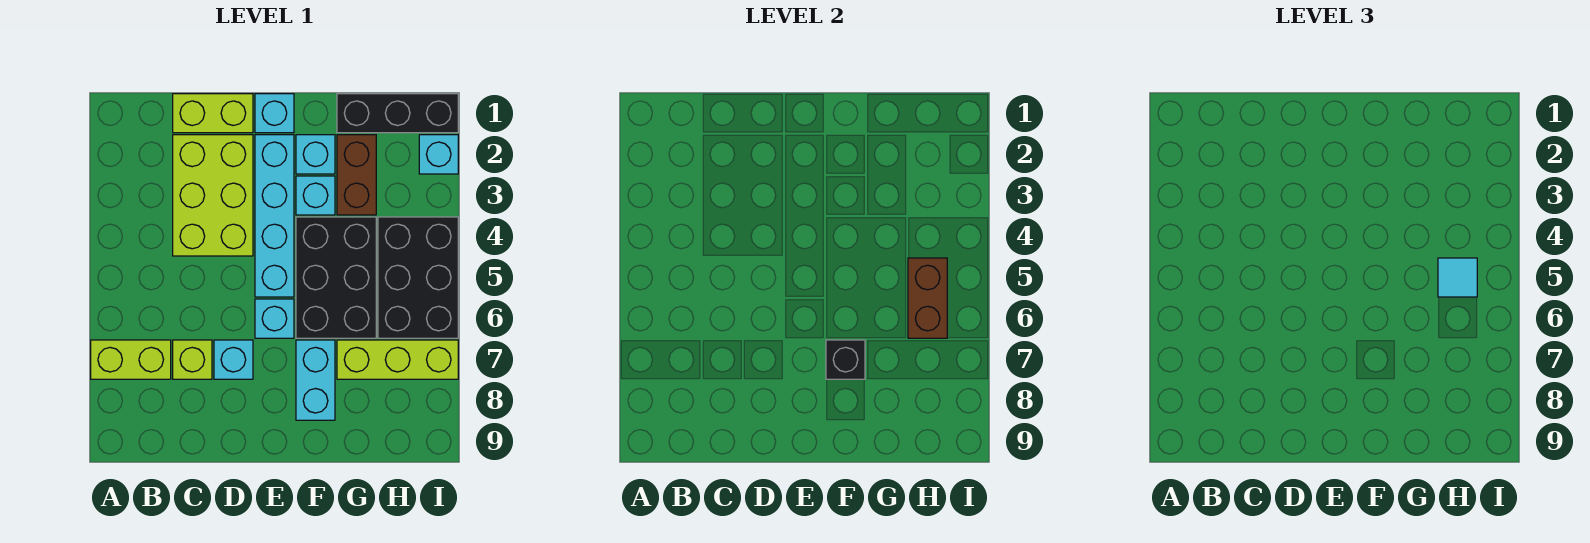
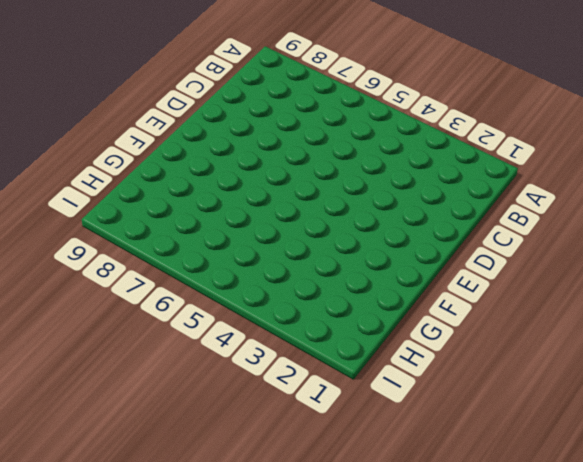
none -> lime 1x2 brick [91,340,171,379]
none -> lime 1x2 brick [173,94,253,133]
none -> lime 2x3 brick [173,135,253,256]

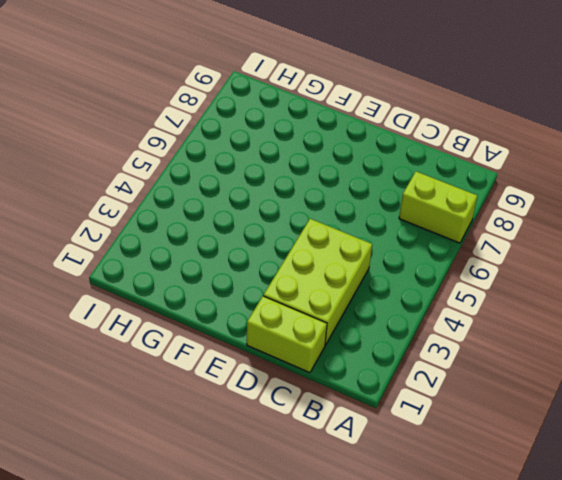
none -> lime 1x1 brick [173,340,212,379]
none -> cyan 1x1 brick [214,340,253,379]
none -> cyan 1x1 brick [255,94,294,133]

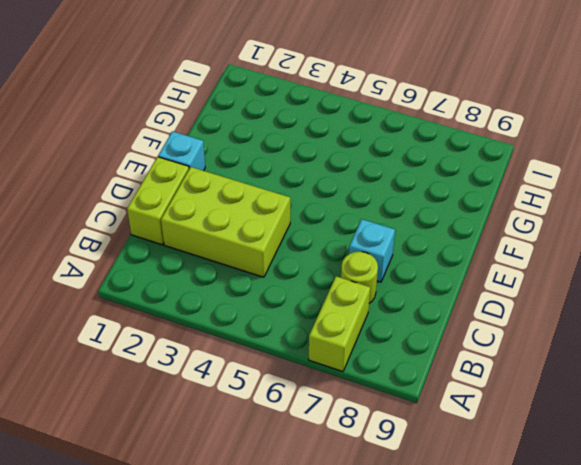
lime 1x1 round brick [341,252,378,303] -> lime 1x1 brick [173,340,212,379]
none -> cyan 1x4 brick [255,135,294,297]
none -> cyan 1x1 brick [255,299,294,338]
none -> cyan 1x1 brick [296,135,335,174]

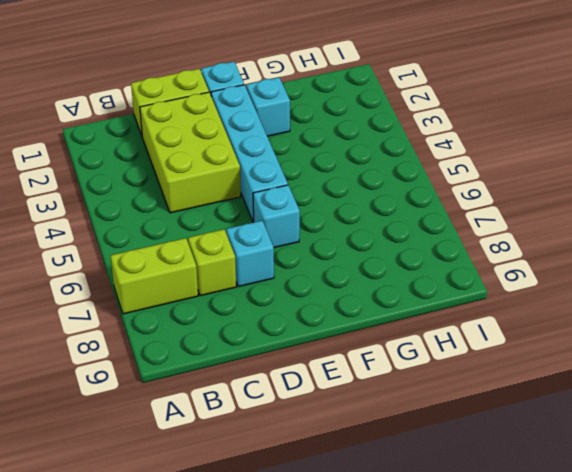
none -> cyan 1x1 brick [296,176,335,215]
none -> black 2x3 brick [296,217,376,338]
none -> cyan 1x2 brick [296,340,335,420]

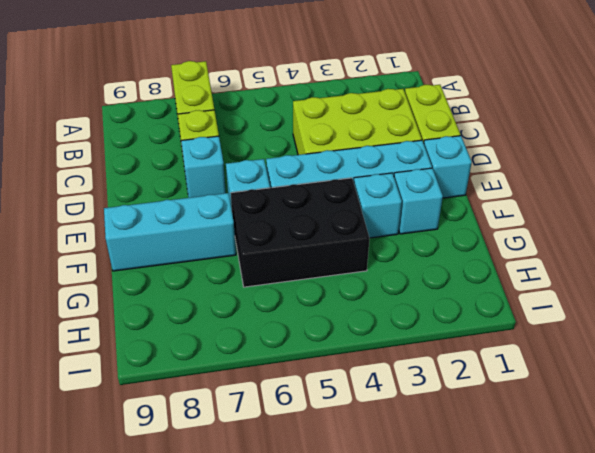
cyan 1x3 brick [104,193,236,271] -> cyan 1x2 brick [296,340,335,420]
none -> black 1x3 brick [337,94,458,133]
none -> brown 1x2 brick [337,135,376,215]
none -> lime 1x3 brick [337,340,458,379]

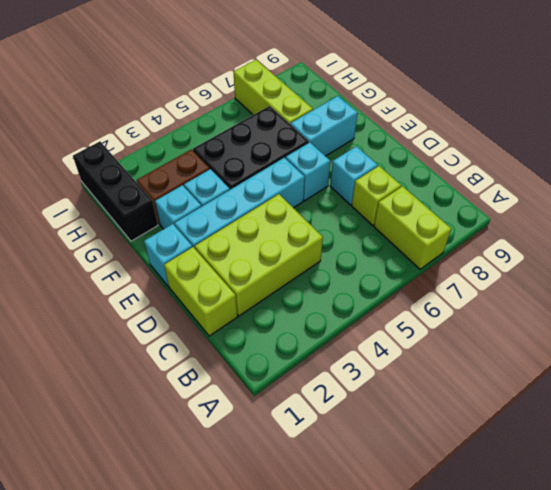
none -> black 2x3 brick [378,217,458,338]
none -> cyan 1x1 brick [419,135,458,174]
none -> black 1x1 brick [826,340,865,379]

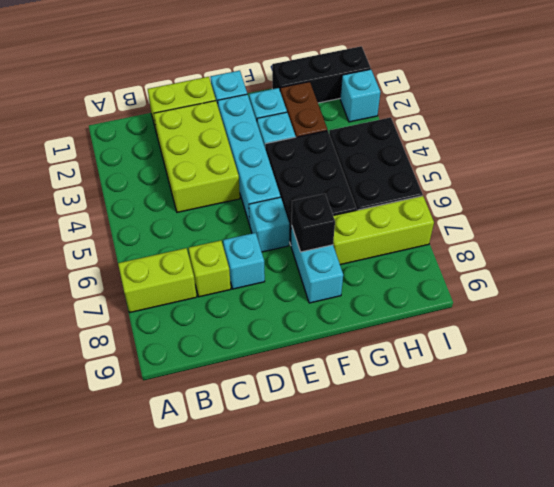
none -> brown 1x2 brick [908,258,947,338]
none -> cyan 1x1 tile [1438,258,1477,297]

